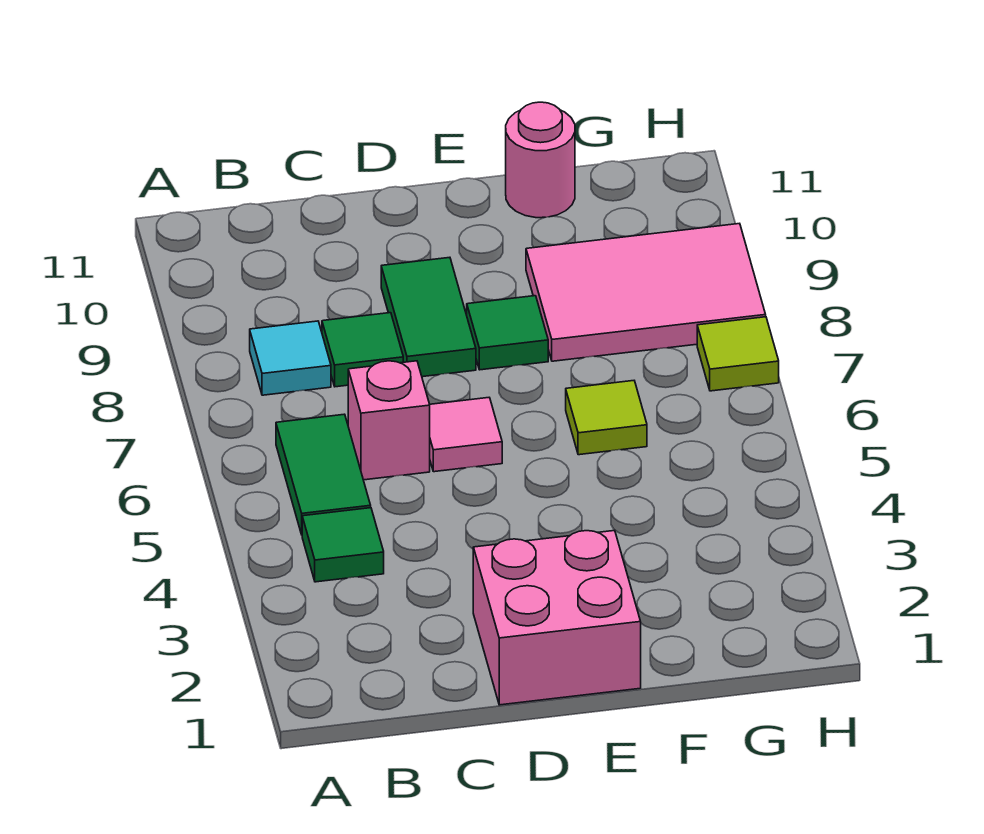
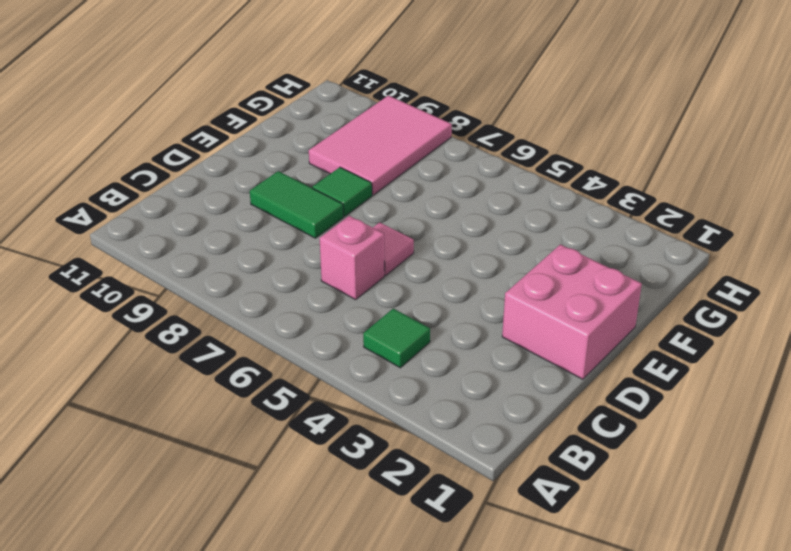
none -> green 1x2 tile [276,414,371,535]
none -> cyan 1x1 tile [250,321,331,395]
none -> green 1x1 tile [322,313,403,387]

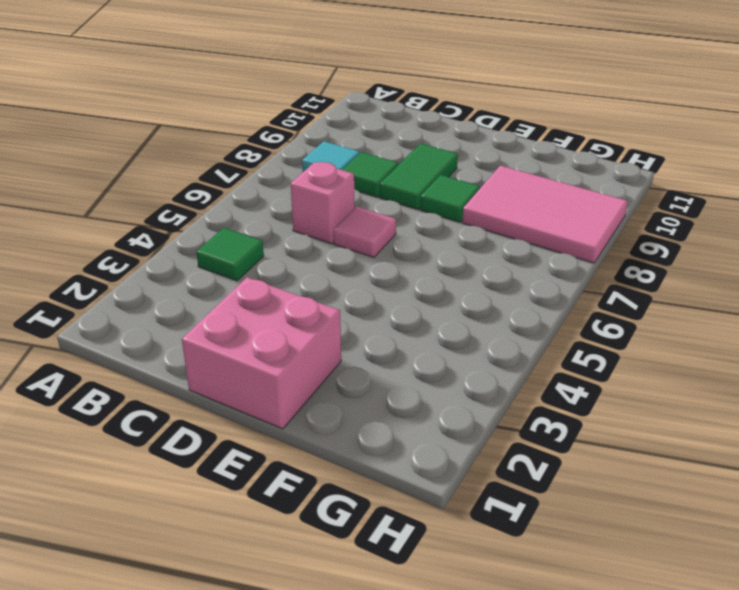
none -> green 1x2 tile [276,414,371,535]
none -> lime 1x1 tile [566,381,647,455]
none -> pink 1x1 round brick [506,102,575,218]

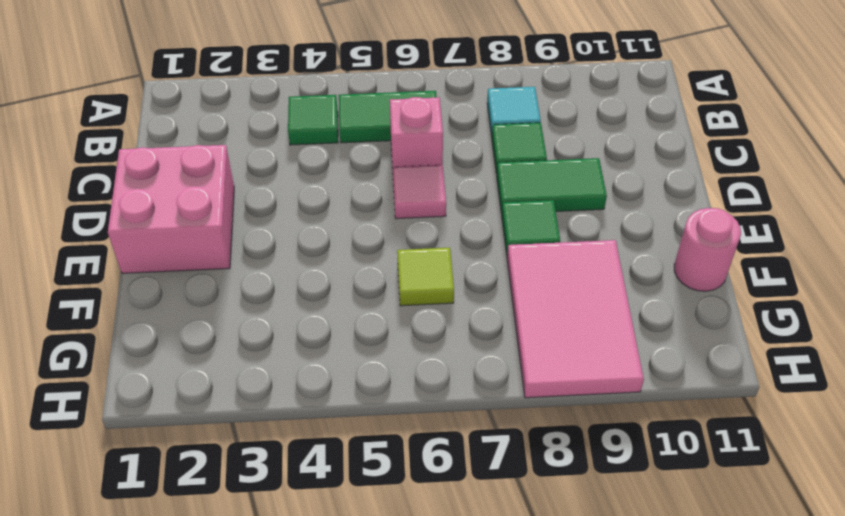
none -> lime 1x1 tile [697,317,779,391]

